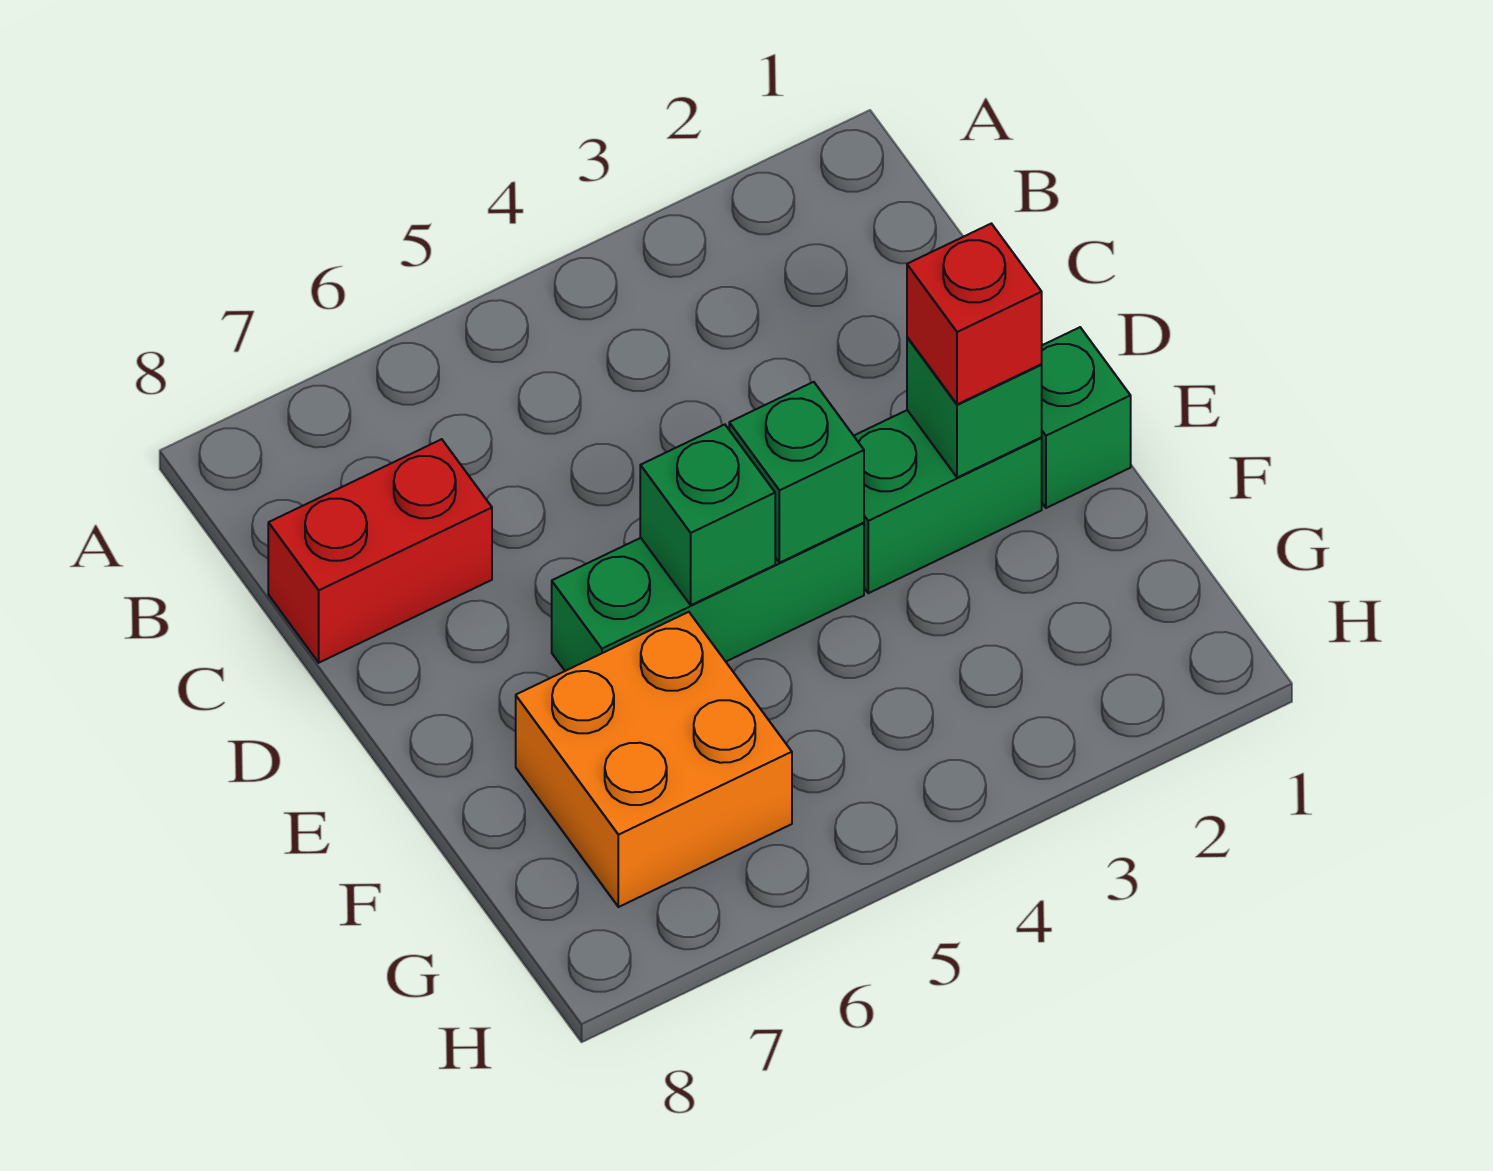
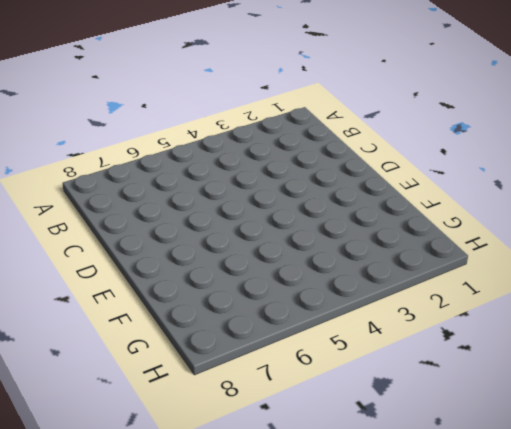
none -> red 1x2 brick [268,439,492,663]
none -> green 1x1 brick [1041,327,1131,508]

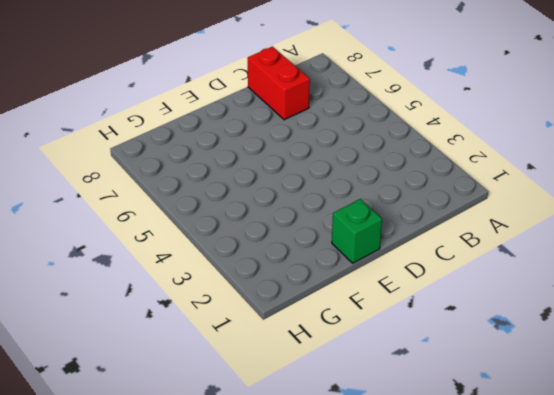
none -> green 1x2 brick [854,410,1042,593]
none -> green 1x3 brick [552,523,864,671]

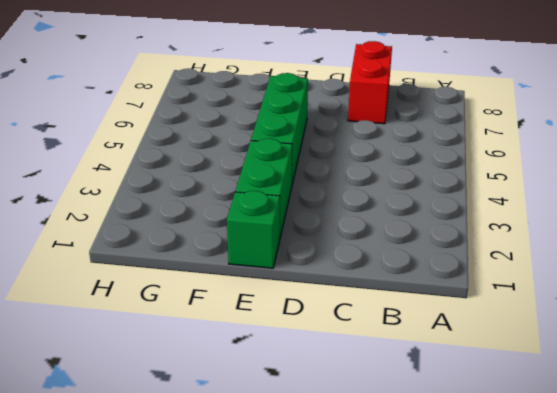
none -> orange 2x2 brick [516,612,792,907]
none -> green 1x1 brick [907,337,1042,478]

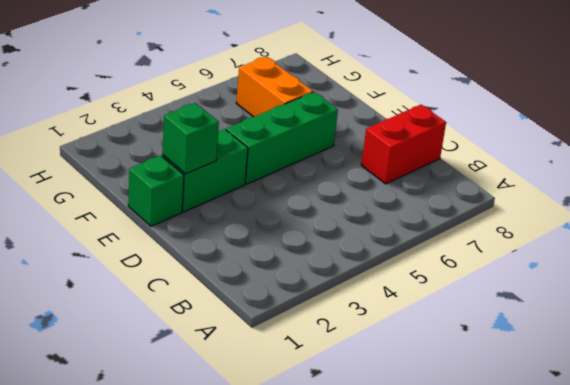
orange 1x2 brick [236,57,313,117] -> orange 2x2 brick [516,612,792,907]
none -> green 1x1 brick [729,382,864,563]
none -> green 1x1 brick [640,425,775,605]

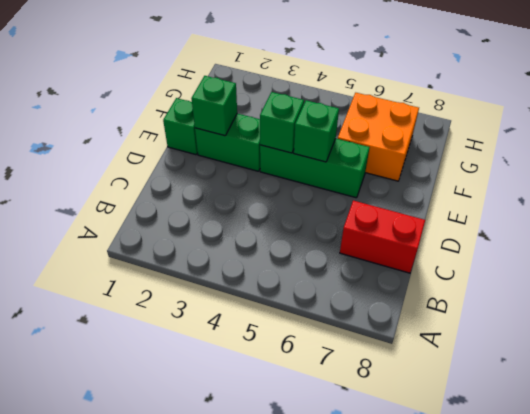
none -> red 1x1 brick [907,224,1042,404]

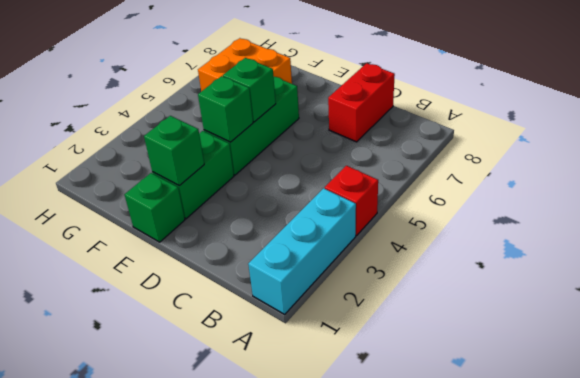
cyan 1x3 brick [248,188,356,314] -> none
red 1x1 brick [325,166,378,235] -> red 1x1 brick moved to [907,224,1042,404]

